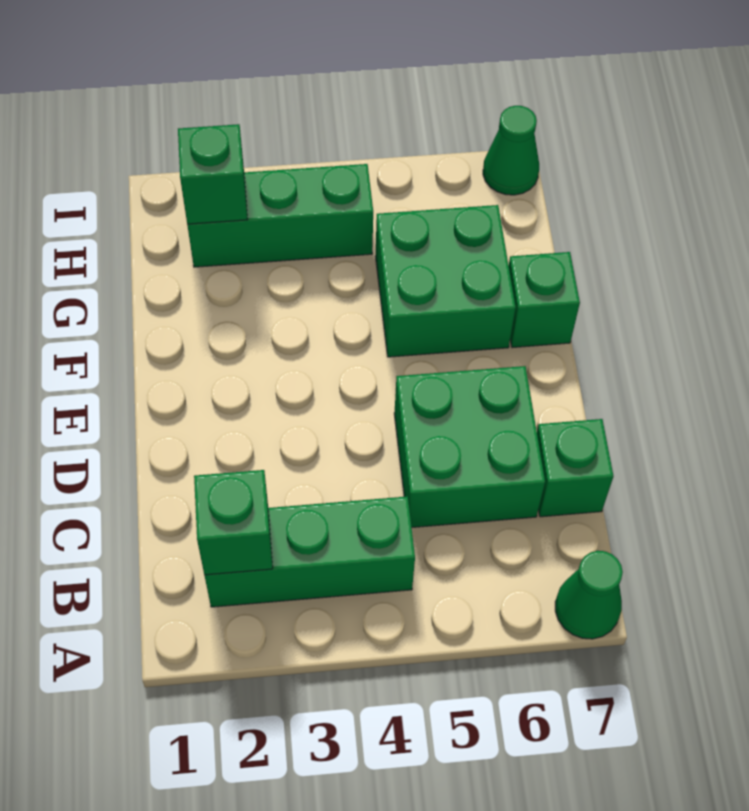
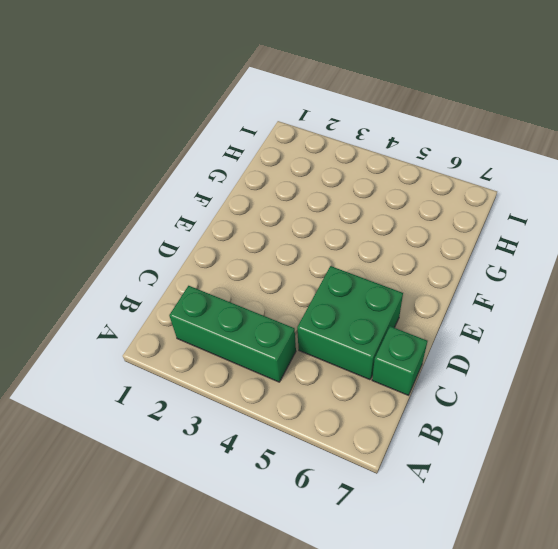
none -> green 1x1 cone [555,551,623,639]
none -> green 2x2 brick [376,205,516,357]

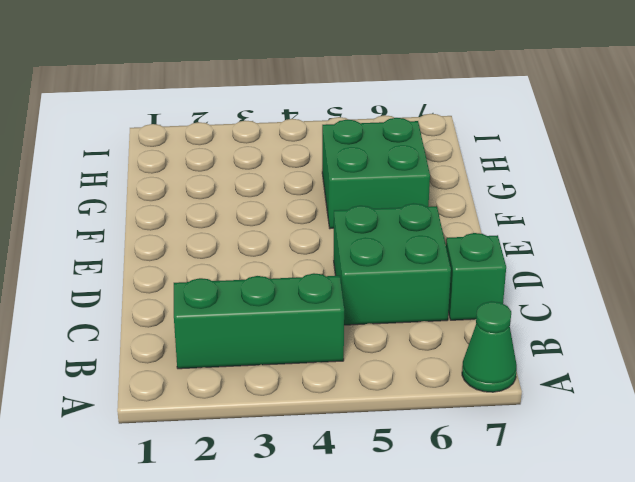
none -> green 1x1 brick [509,252,580,348]
none -> green 1x3 brick [187,164,373,267]

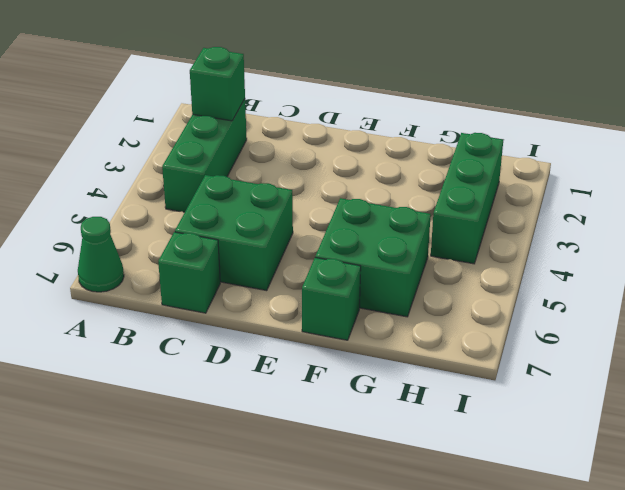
none -> green 1x1 cone [483,106,539,195]
none -> green 1x1 brick [178,124,248,224]

